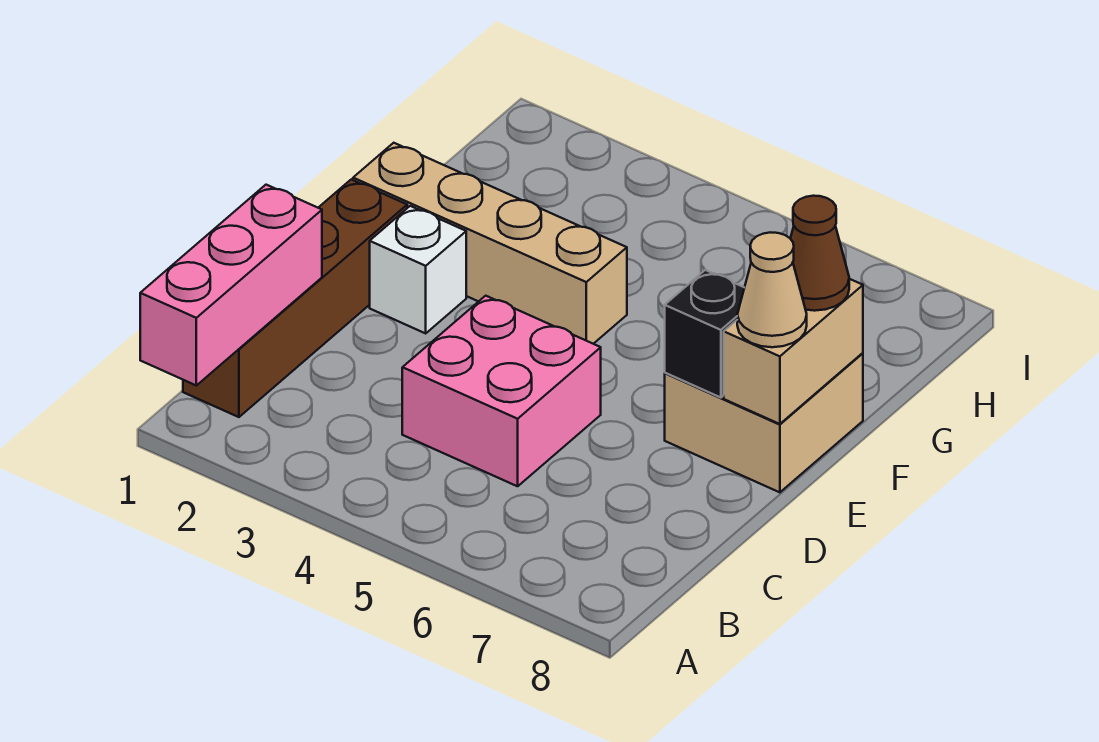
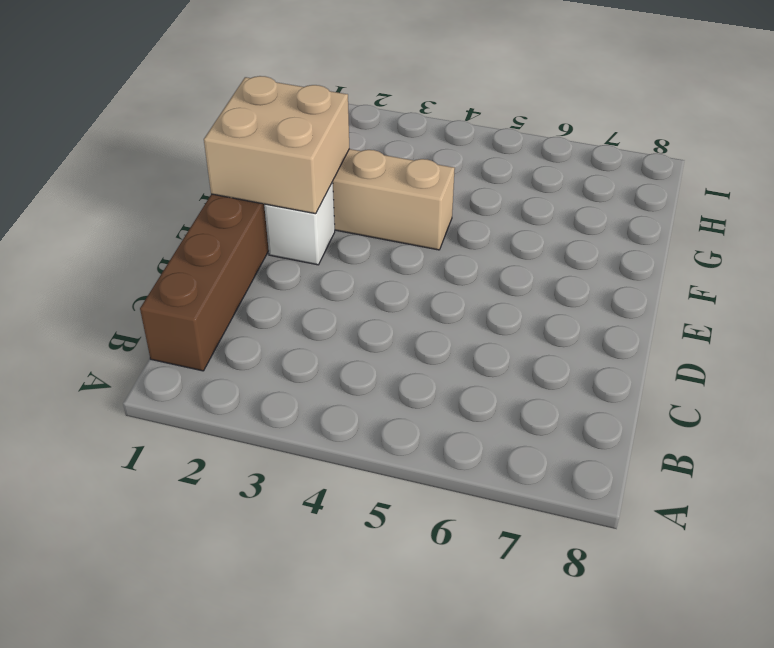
tan 2x2 brick [204,76,349,214] -> tan 2x2 brick moved to [665,353,863,492]
none -> pink 2x2 brick [402,296,601,486]
none -> pink 1x3 brick [140,185,322,385]

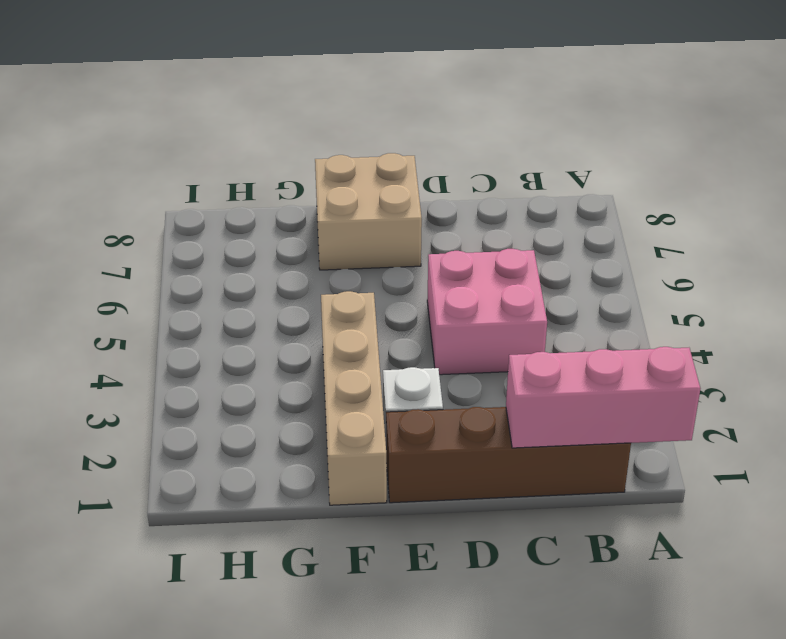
none -> black 1x1 brick [665,270,744,398]
none -> tan 1x2 brick [724,279,863,424]

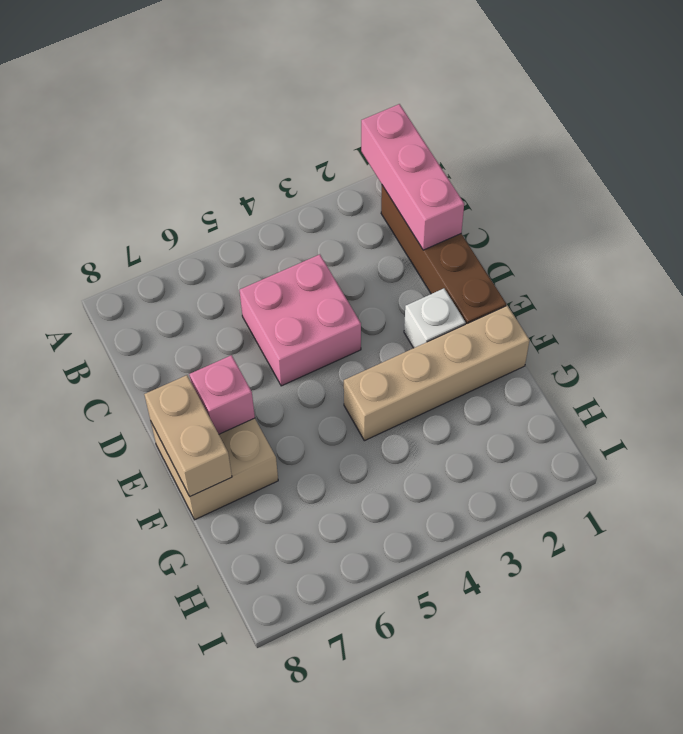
pink 1x1 brick [189,355,255,434] -> black 1x1 brick [665,270,744,398]
none -> tan 1x1 cone [737,232,807,347]
none -> brown 1x1 cone [790,196,849,311]

